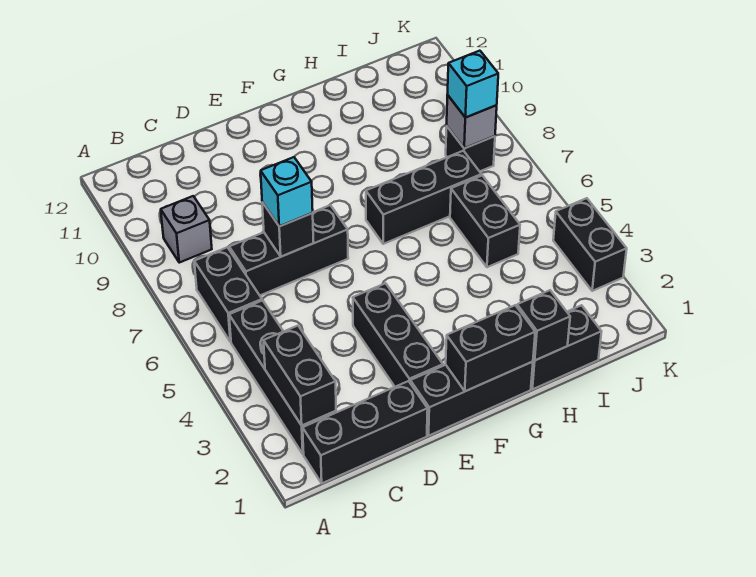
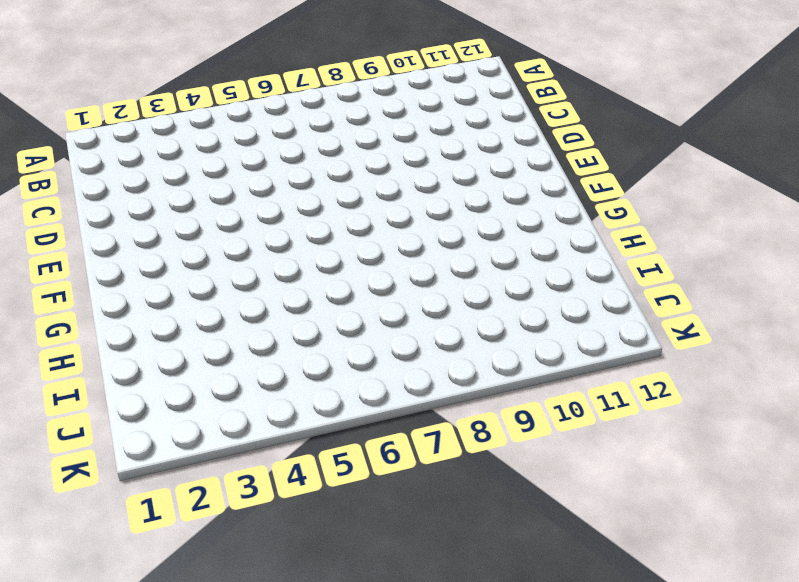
none -> black 1x3 brick [303,381,428,483]
none -> black 1x4 brick [229,300,336,454]
none -> black 1x2 brick [194,247,262,342]

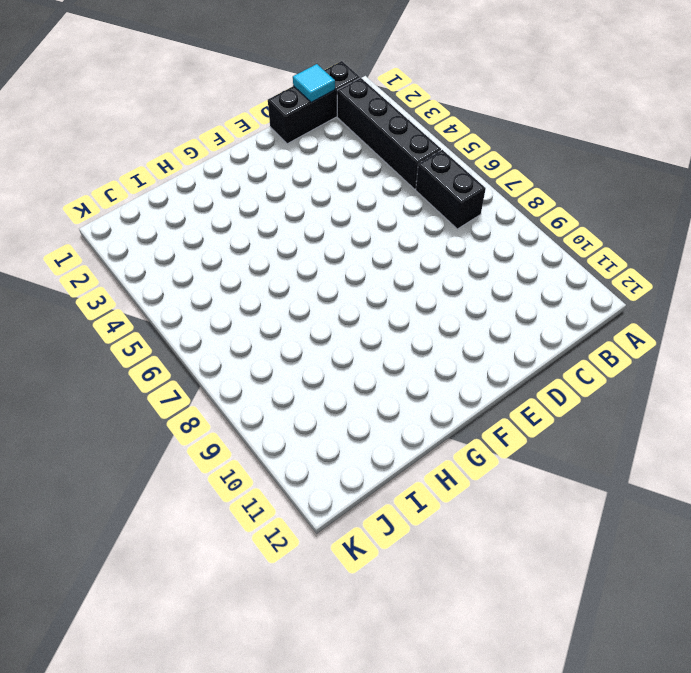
cyan 1x1 tile [293,64,335,102] -> none
none -> grey 1x1 brick [161,196,212,263]
none -> black 1x3 brick [229,205,348,295]
none -> black 1x3 brick [410,362,533,436]

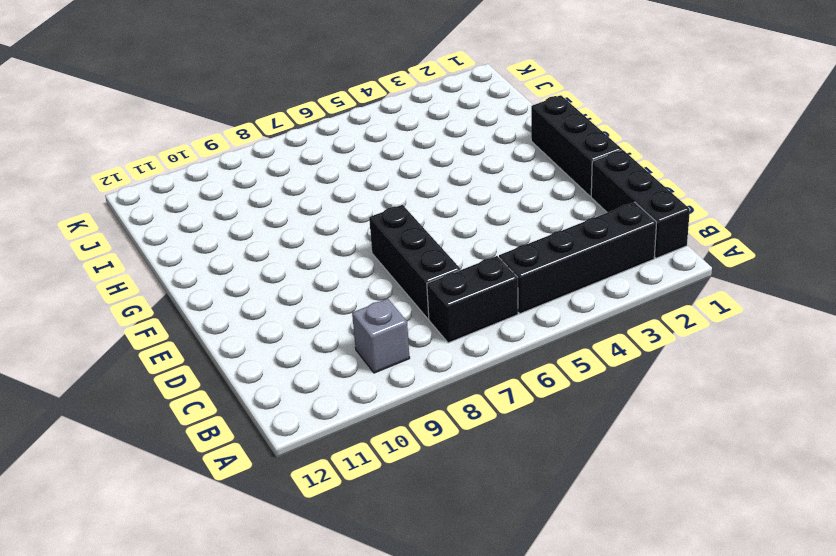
none -> black 1x3 brick [353,283,443,387]
none -> black 1x3 brick [366,151,481,244]
none -> black 1x2 brick [531,305,602,389]

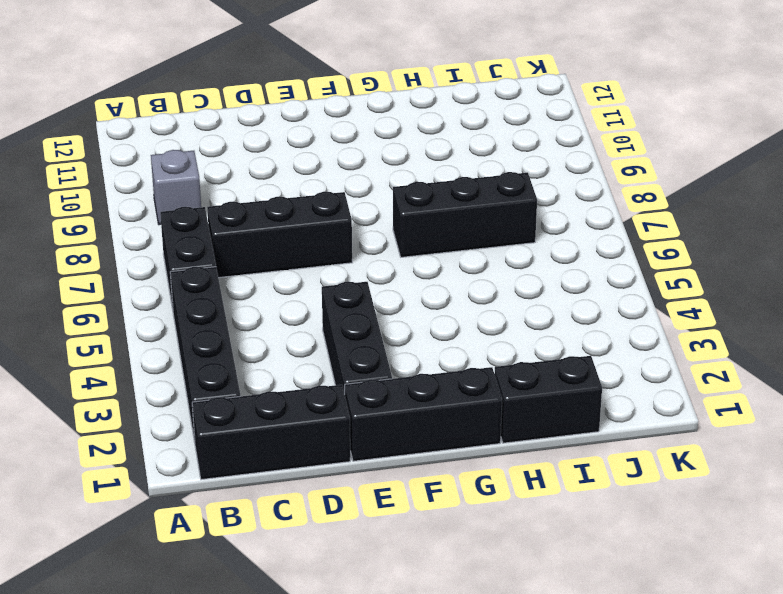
none -> black 1x2 brick [450,175,520,267]
none -> black 1x1 brick [446,126,495,171]
none -> black 1x2 brick [553,198,627,291]

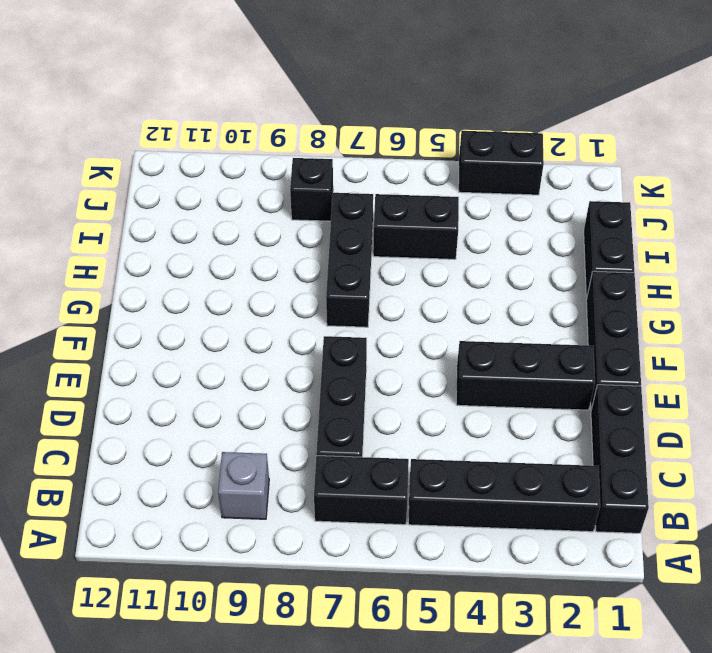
none -> black 1x2 brick [264,326,336,425]
none -> black 1x1 brick [262,202,314,257]
none -> black 1x2 brick [446,305,535,391]

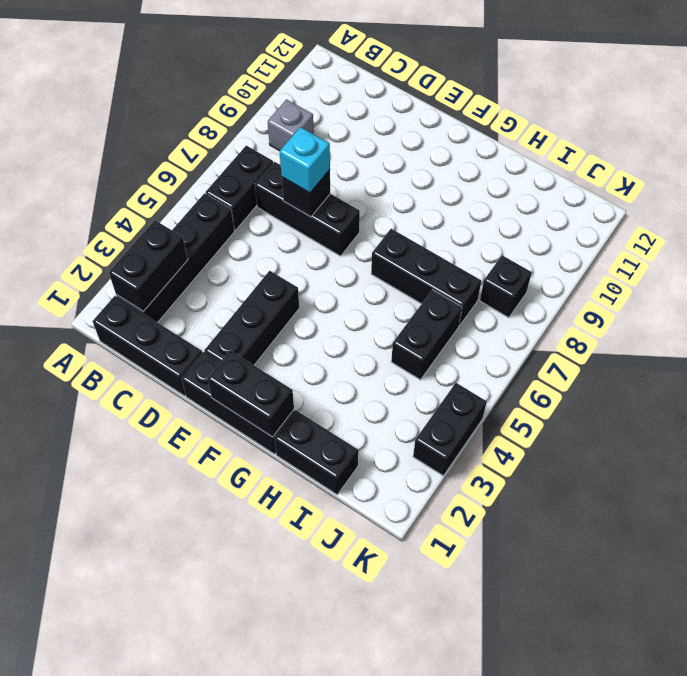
none -> black 1x1 brick [517,290,570,360]
none -> grey 1x1 brick [447,95,497,148]
none -> cyan 1x1 brick [448,51,498,118]

